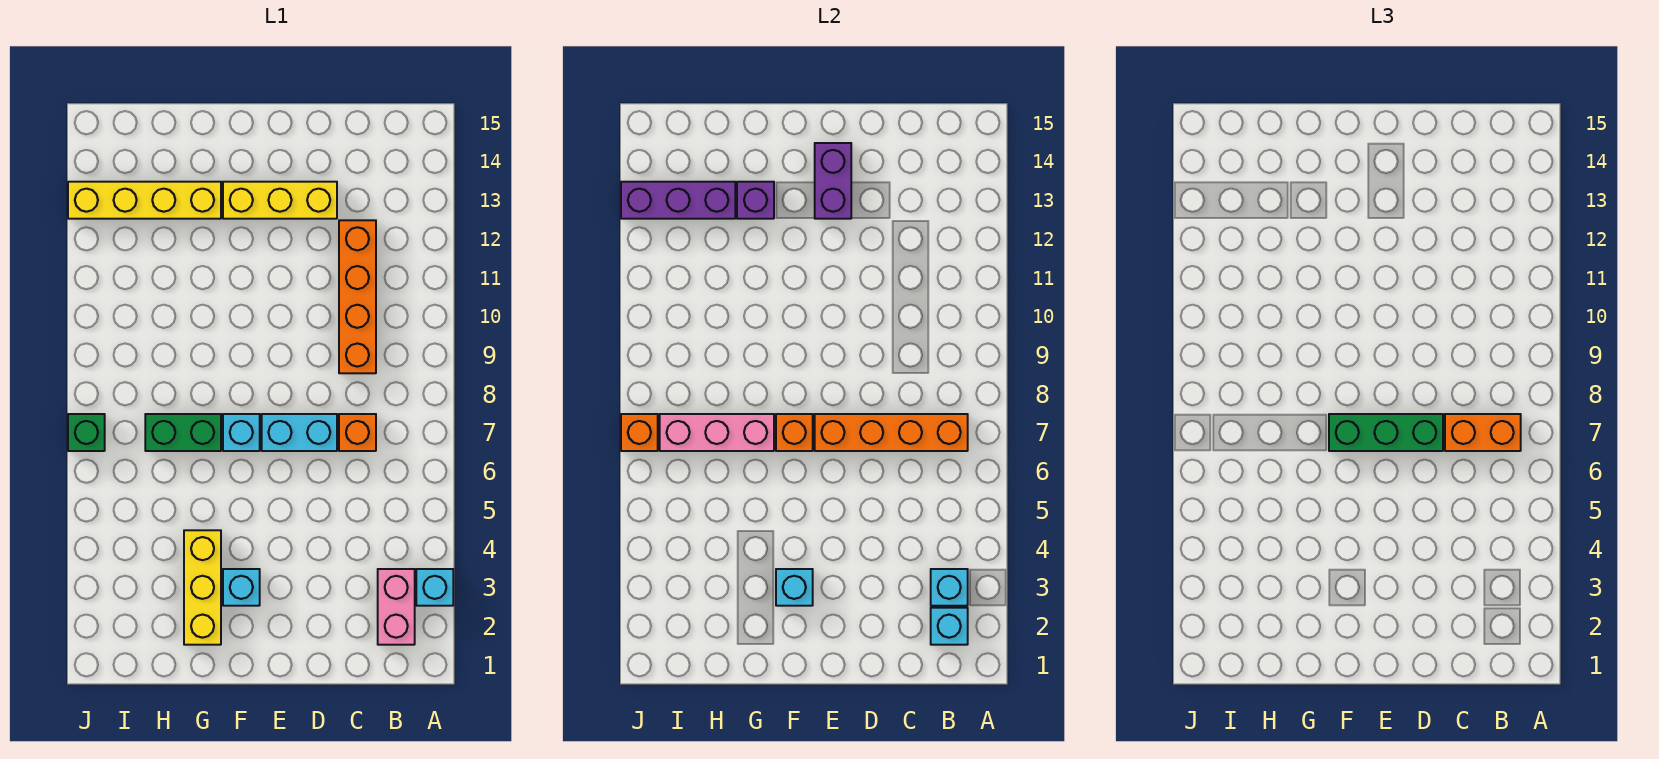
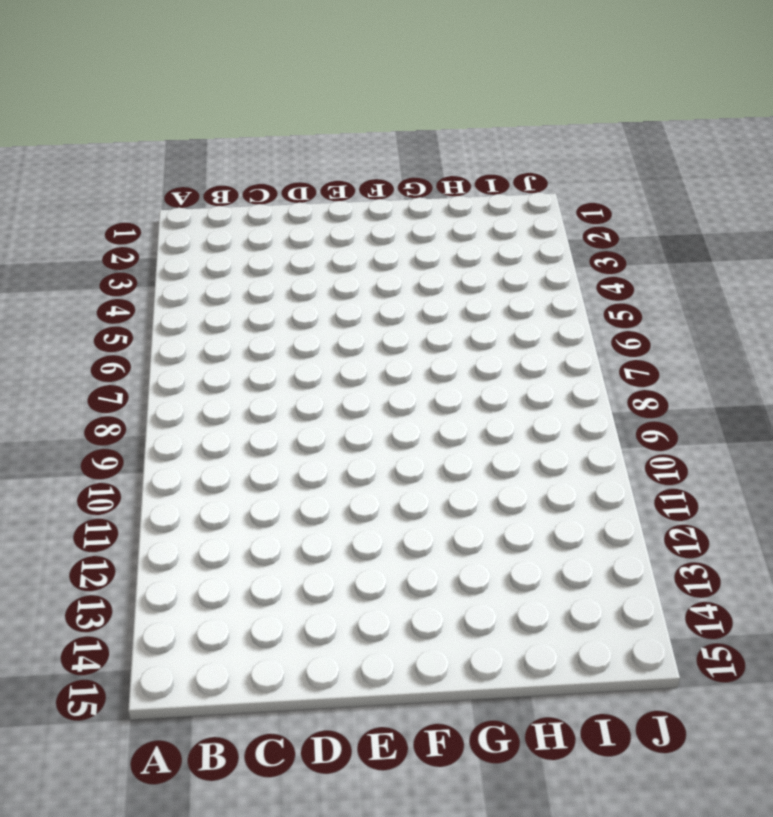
none -> cyan 1x1 brick [416,569,453,606]
none -> pink 1x2 brick [378,569,415,645]
none -> orange 1x1 brick [339,414,376,451]

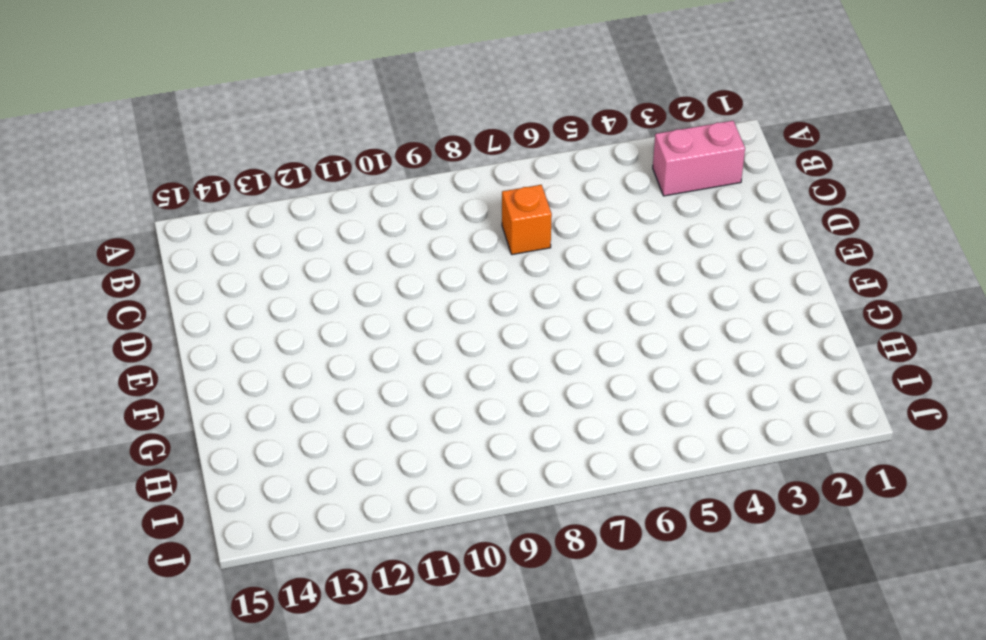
none -> cyan 1x1 brick [416,569,453,606]
none -> orange 1x4 brick [339,220,376,373]
none -> cyan 1x2 brick [262,414,337,451]

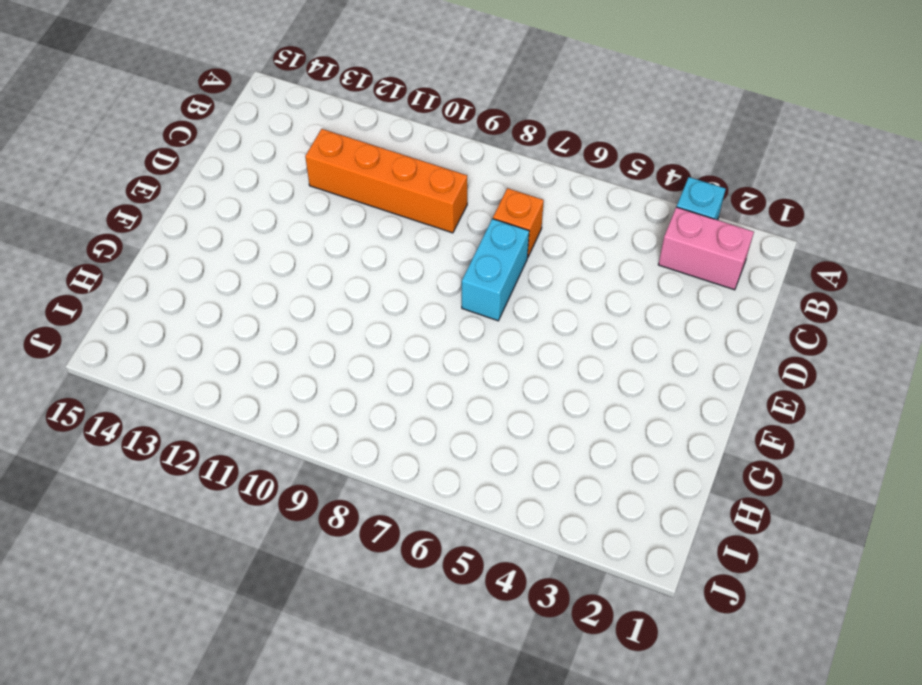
none -> yellow 1x3 brick [223,182,337,219]
none -> cyan 1x1 brick [223,569,260,606]
none -> cyan 1x1 brick [223,414,260,451]

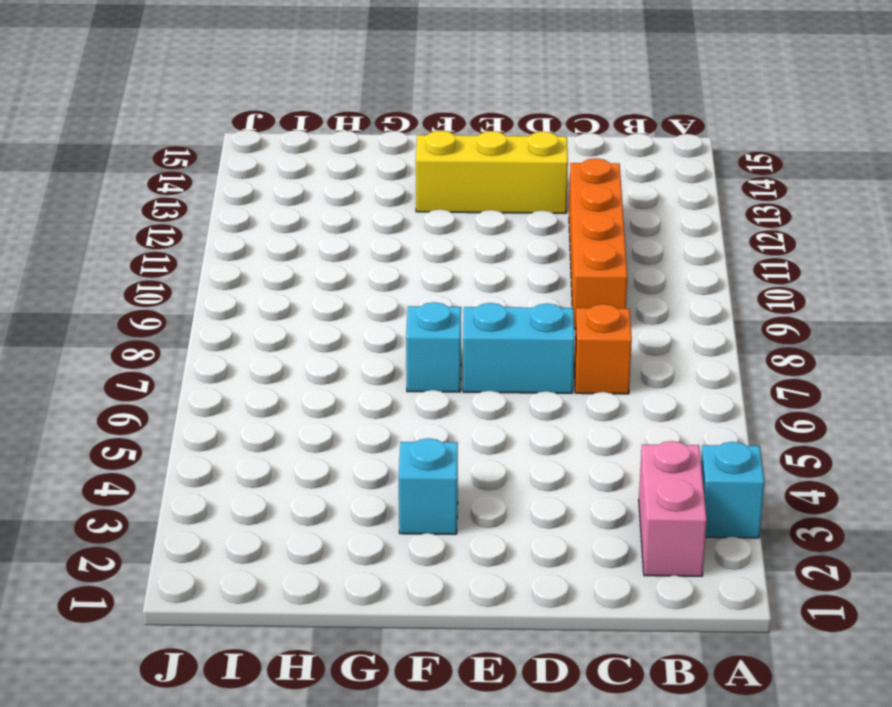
none -> yellow 1x3 brick [184,530,221,645]
none -> green 1x2 brick [145,414,221,451]
none -> yellow 1x4 brick [68,182,221,219]

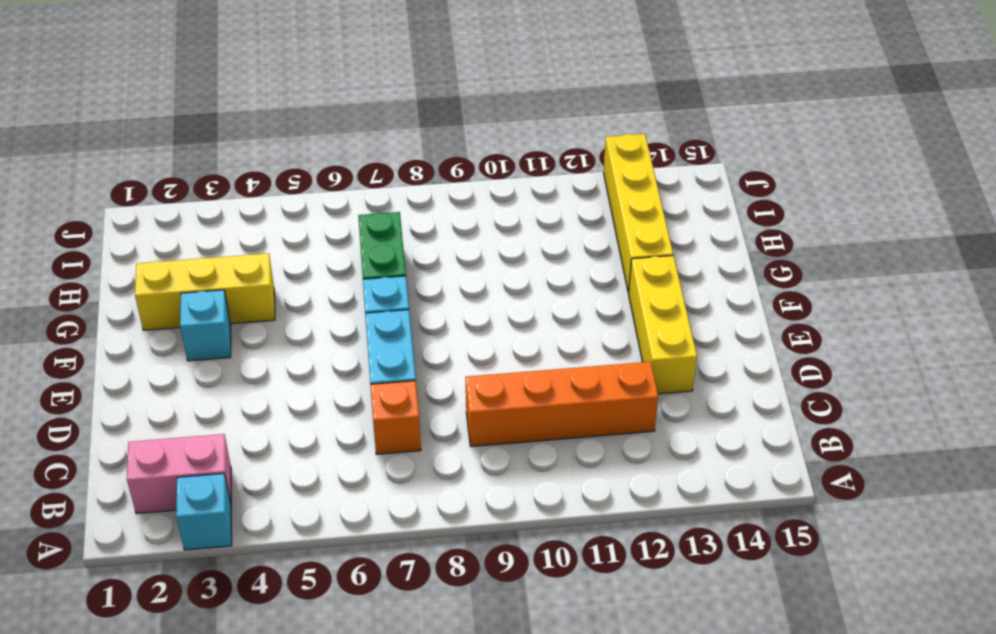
none -> green 1x1 brick [68,414,105,451]
none -> cyan 1x1 brick [931,608,968,645]
none -> cyan 1x1 brick [931,569,968,606]

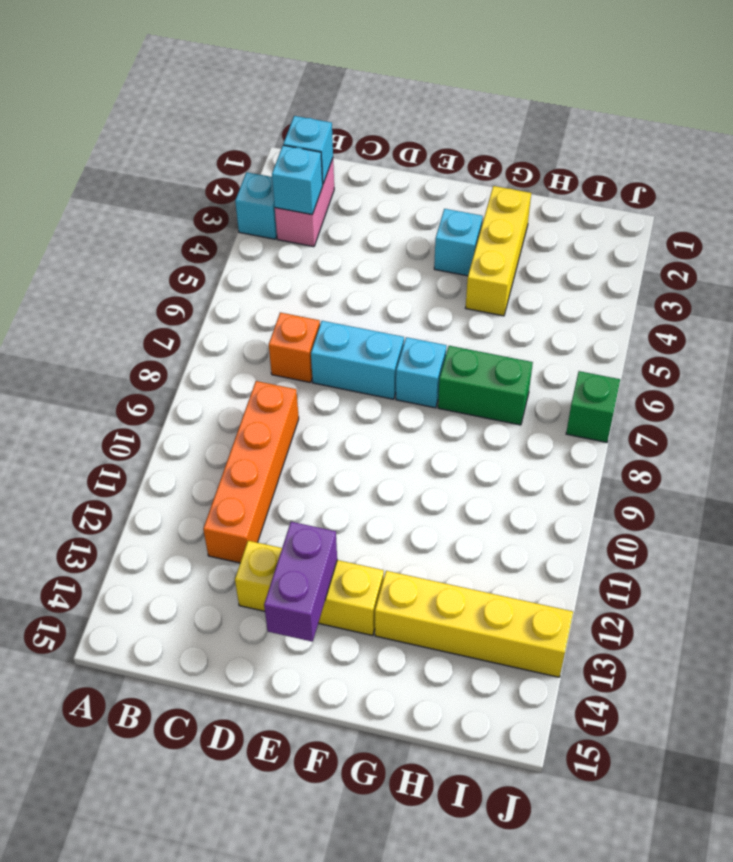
none -> orange 1x4 brick [815,414,968,451]
none -> cyan 1x1 brick [776,569,813,606]
none -> orange 1x1 brick [776,414,813,451]

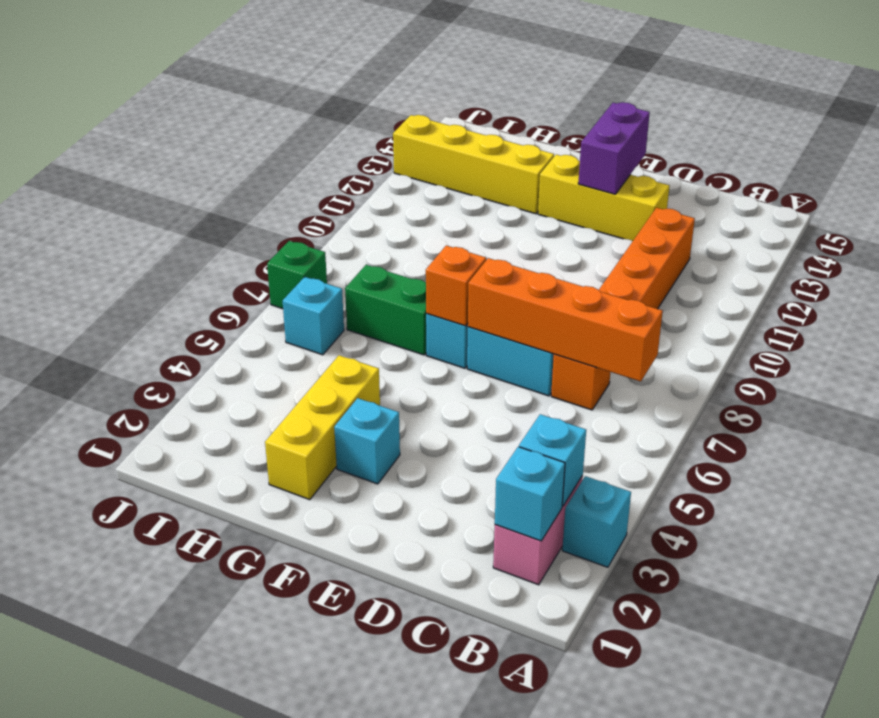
cyan 1x1 brick [283,277,344,355] -> cyan 1x1 brick moved to [776,569,813,606]
none -> pink 1x3 brick [660,414,774,451]
none -> purple 1x1 brick [737,182,774,219]
none -> purple 1x3 brick [621,182,735,219]

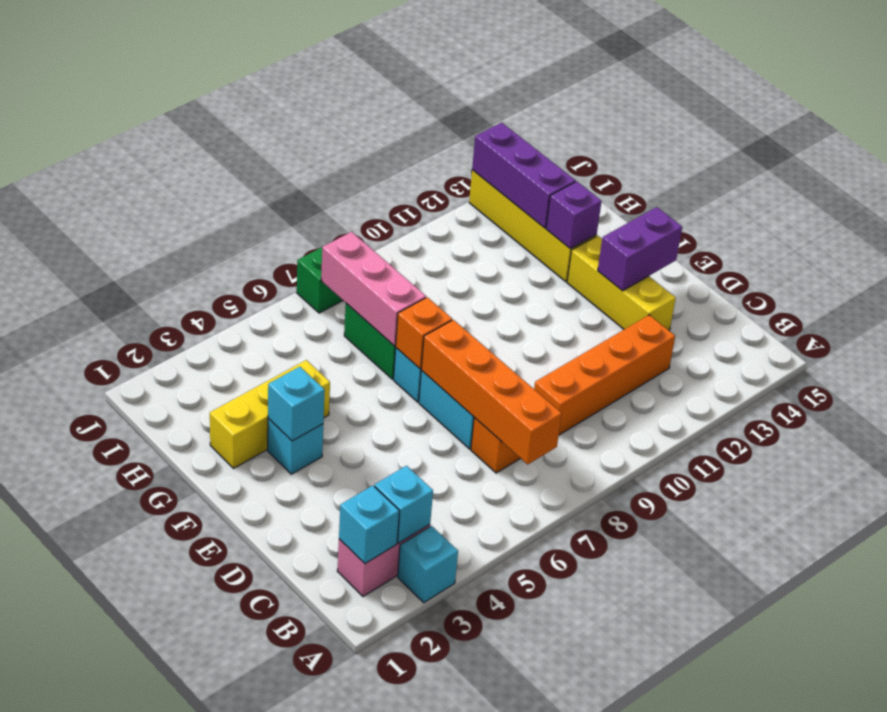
none -> orange 1x1 brick [621,414,658,451]
none -> orange 1x2 brick [1445,414,1521,451]
none -> green 1x3 brick [1329,414,1443,451]

